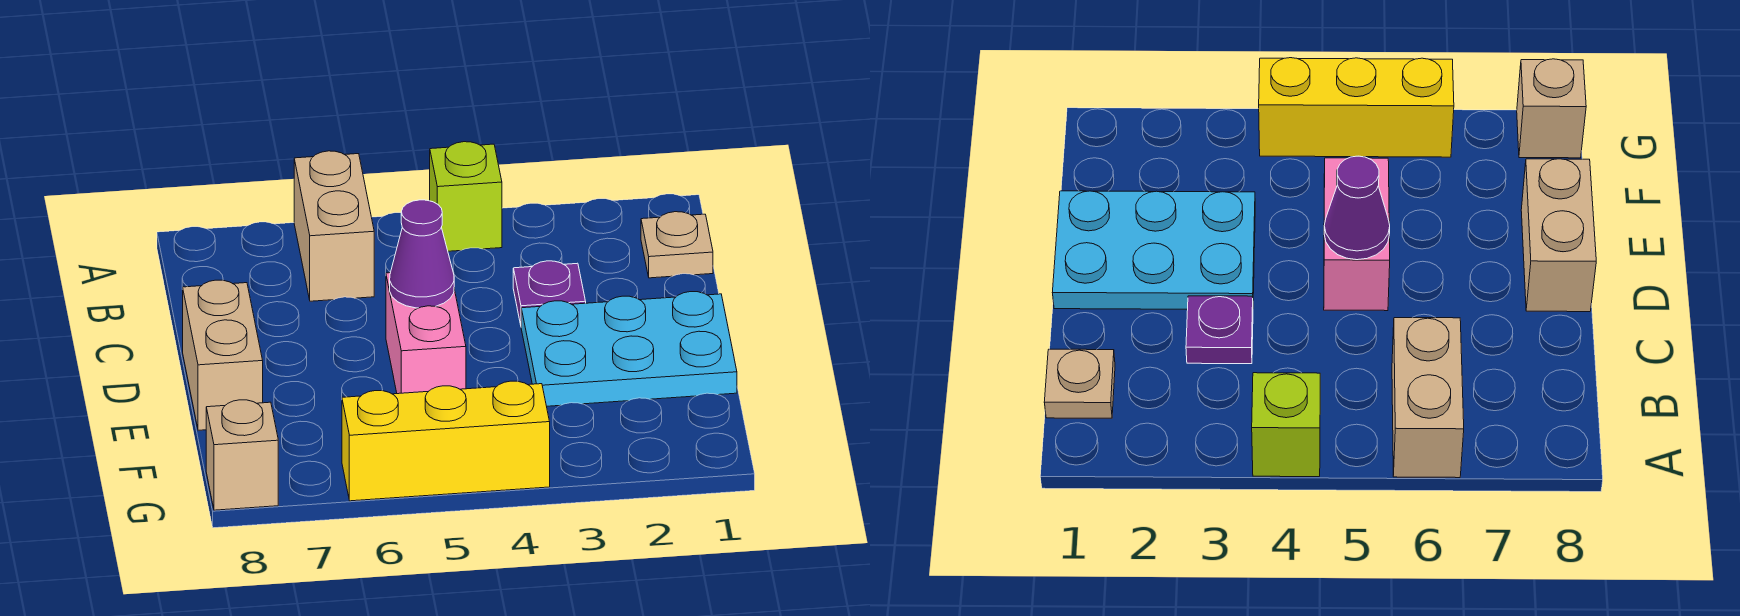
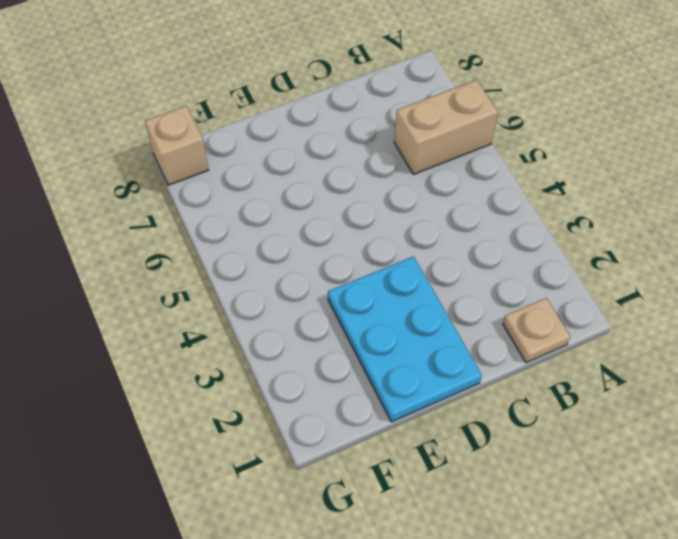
none -> lime 1x1 brick [430,142,502,251]
none -> purple 1x1 plate [513,261,586,325]

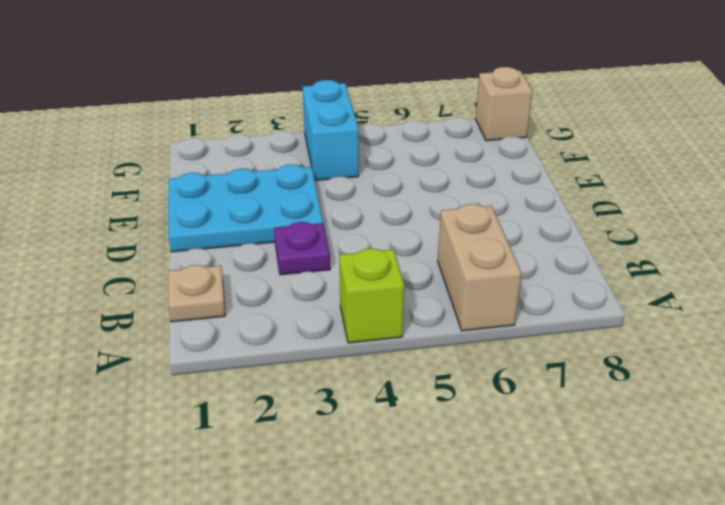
cyan 1x2 brick [303,80,359,180] -> yellow 1x3 brick [342,381,550,501]
none -> pink 1x2 brick [386,273,466,394]
none -> tan 1x2 brick [183,280,263,430]

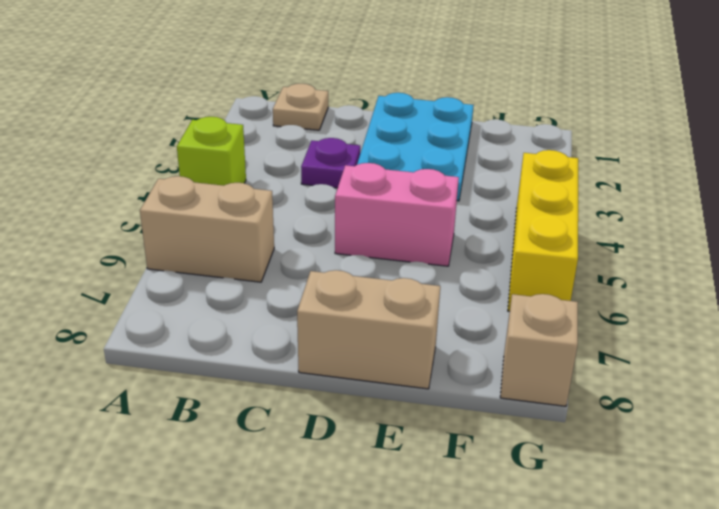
none -> purple 1x1 cone [390,200,454,308]

